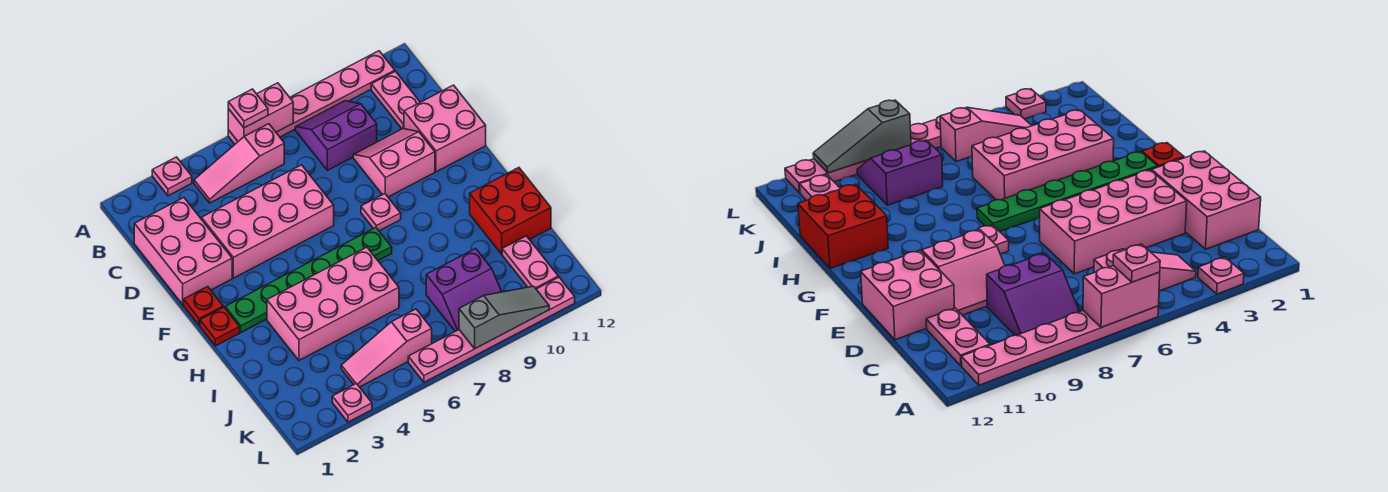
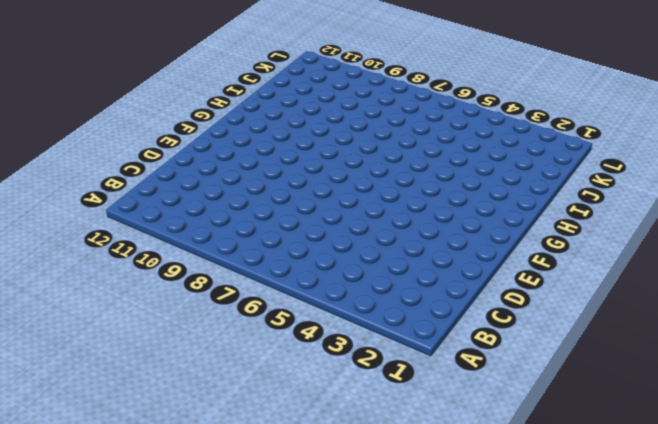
none -> pink 1x1 plate [152,157,192,196]
none -> pink 1x6 plate [228,51,395,144]
none -> pink 1x3 slope [194,124,284,203]

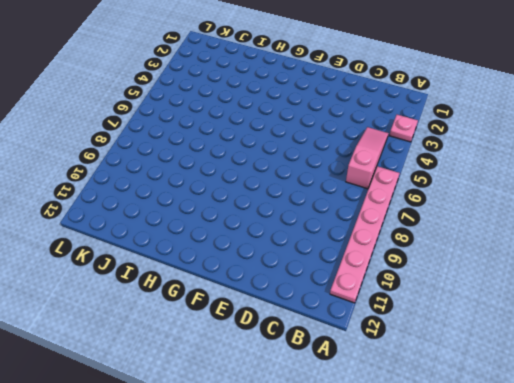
none -> purple 2x2 slope [295,101,377,170]
none -> pink 1x2 plate [371,71,420,129]
none -> pink 2x3 brick [134,198,232,305]

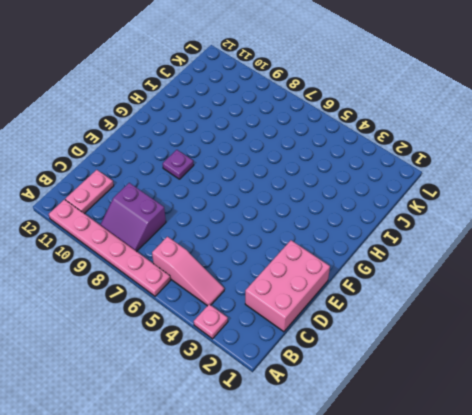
purple 1x1 plate [163,150,194,179] -> none
none -> pink 2x4 brick [202,165,334,278]
none -> pink 2x2 slope [353,129,435,197]
none -> pink 2x2 brick [404,85,486,172]

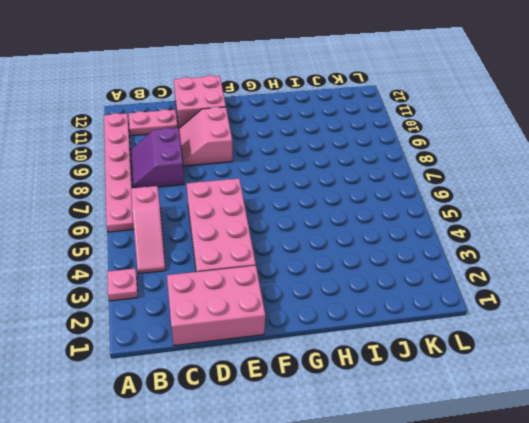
none -> red 1x1 plate [184,287,223,325]
none -> pink 1x1 plate [361,194,401,231]
none -> red 1x1 plate [200,307,240,346]

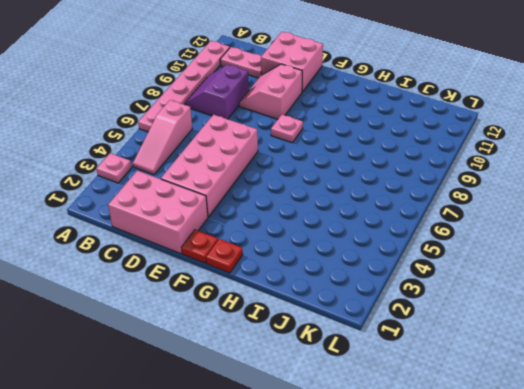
none -> green 1x6 plate [225,228,392,332]
none -> pink 2x4 brick [267,247,399,360]
none -> red 2x2 brick [470,168,551,254]

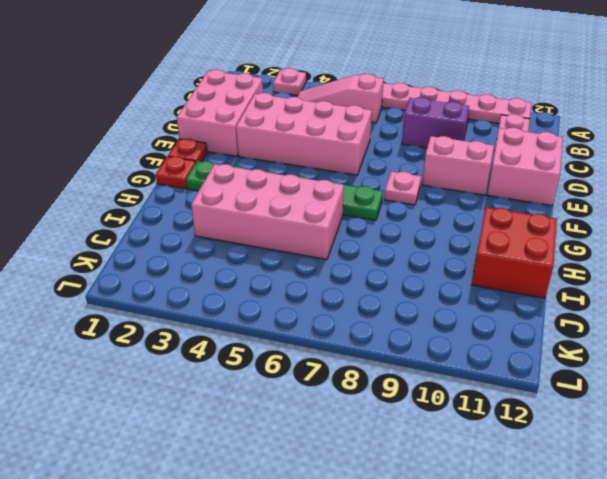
none -> purple 2x2 slope [426,248,502,331]
none -> pink 1x2 plate [502,236,558,289]
none -> pink 1x3 slope [341,309,432,387]

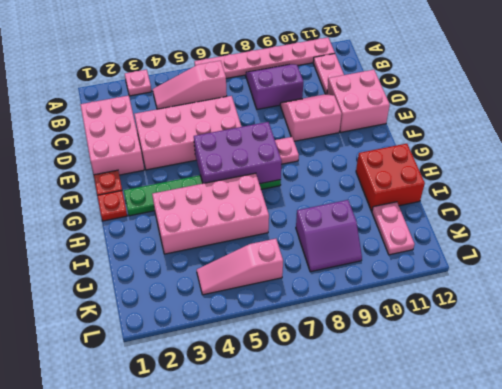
purple 2x3 brick [194,122,282,184] -> none
none -> pink 1x1 plate [332,384,372,422]
none -> pink 1x6 plate [408,277,575,382]
none -> pink 1x2 brick [228,83,293,141]

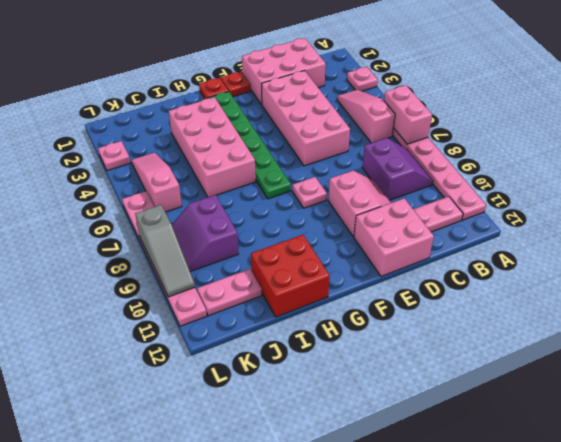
none -> pink 1x1 plate [228,89,268,128]

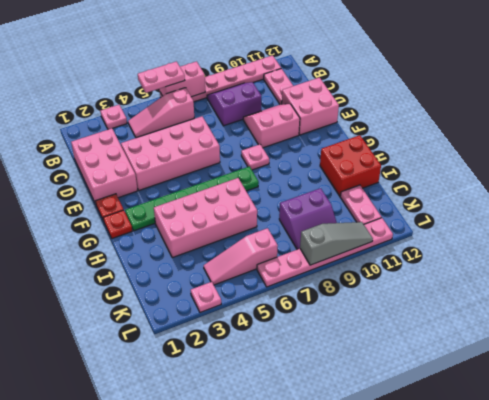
pink 1x2 plate [138,62,185,93] -> pink 1x1 plate [228,89,268,128]

